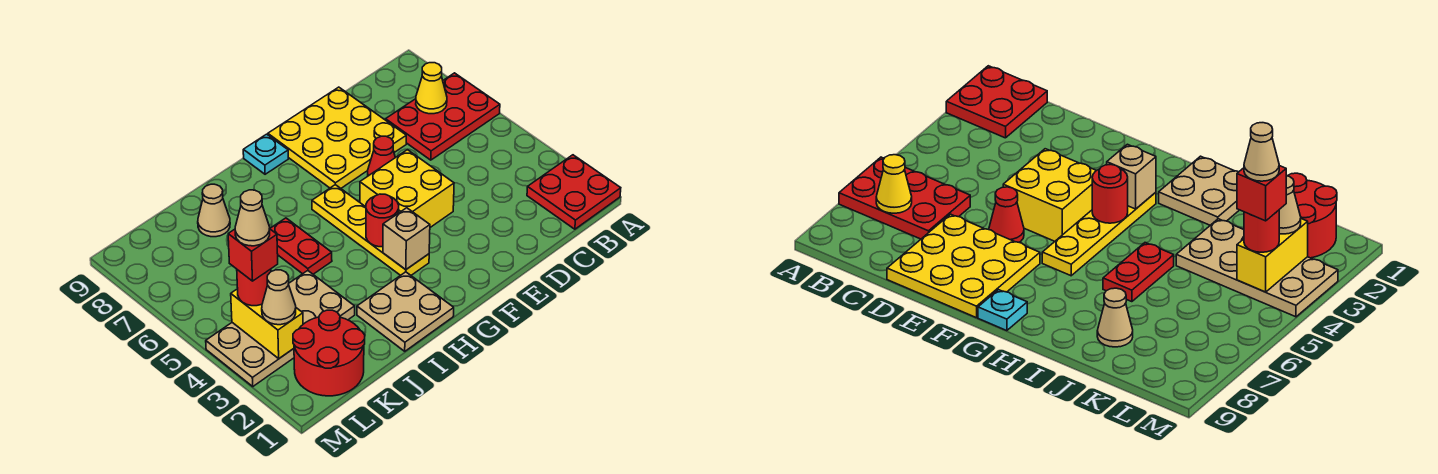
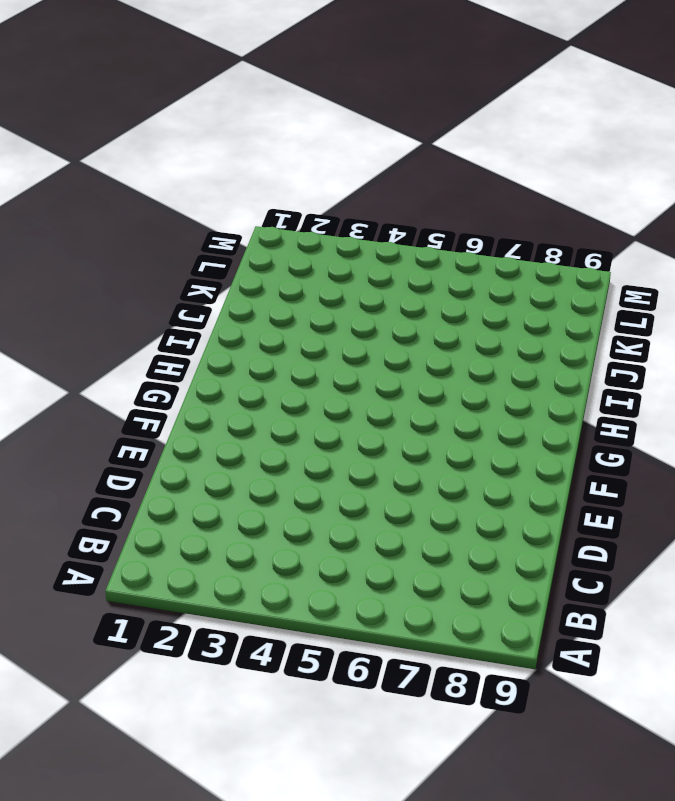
none -> red 2x2 plate [527,155,621,229]
none -> red 2x3 plate [386,73,500,160]
none -> yellow 3x3 plate [268,87,406,188]

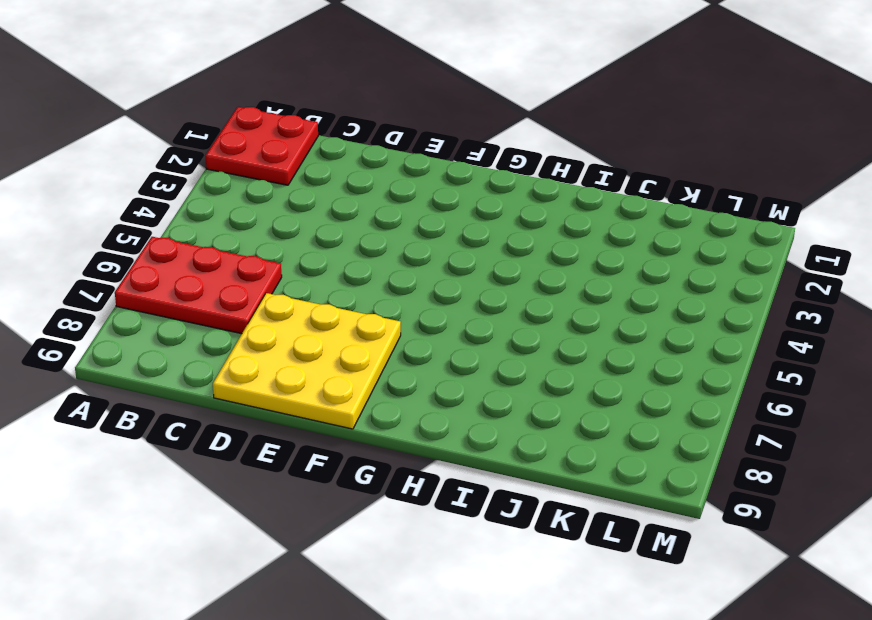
none -> yellow 2x2 brick [360,150,454,227]
none -> red 1x1 cone [368,136,395,176]
none -> yellow 1x4 plate [312,185,429,275]

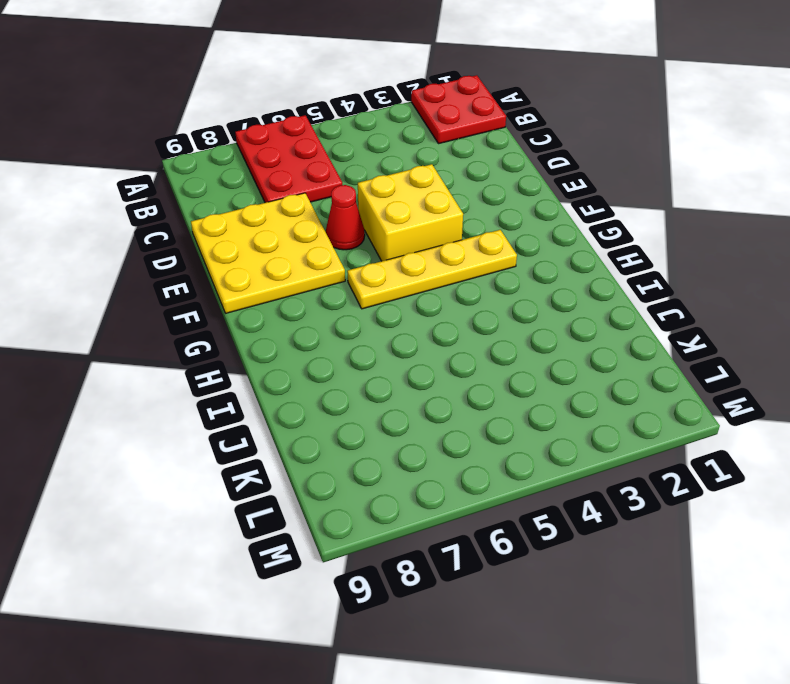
none -> cyan 1x1 plate [243,134,288,174]
none -> tan 2x2 plate [357,272,454,351]
none -> red 1x2 plate [270,218,332,274]

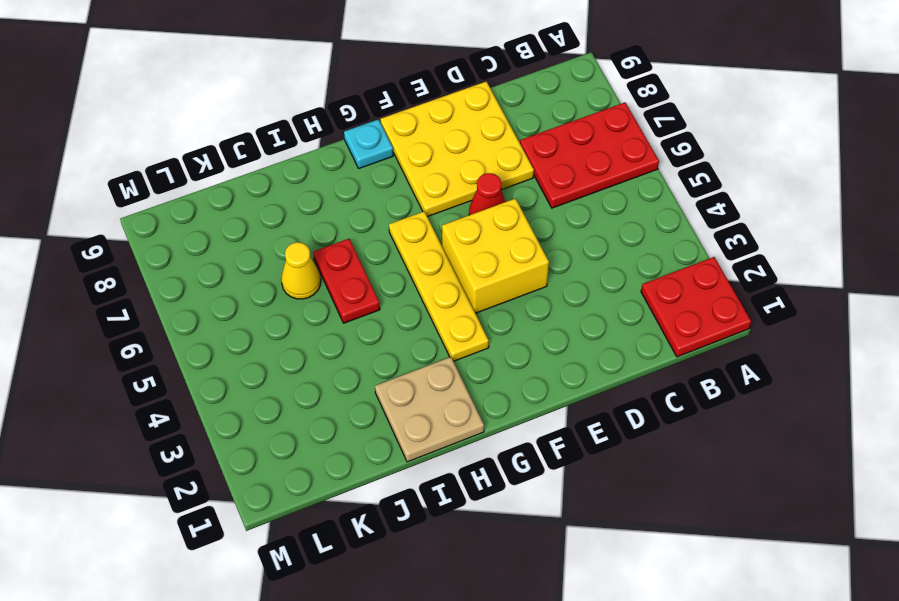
yellow 1x1 cone [281,242,321,299] -> yellow 1x1 cone moved to [416,63,447,114]
none -> tan 2x4 plate [206,271,355,386]
none -> tan 1x1 cone [198,184,230,237]
none -> red 2x2 round brick [293,310,365,396]

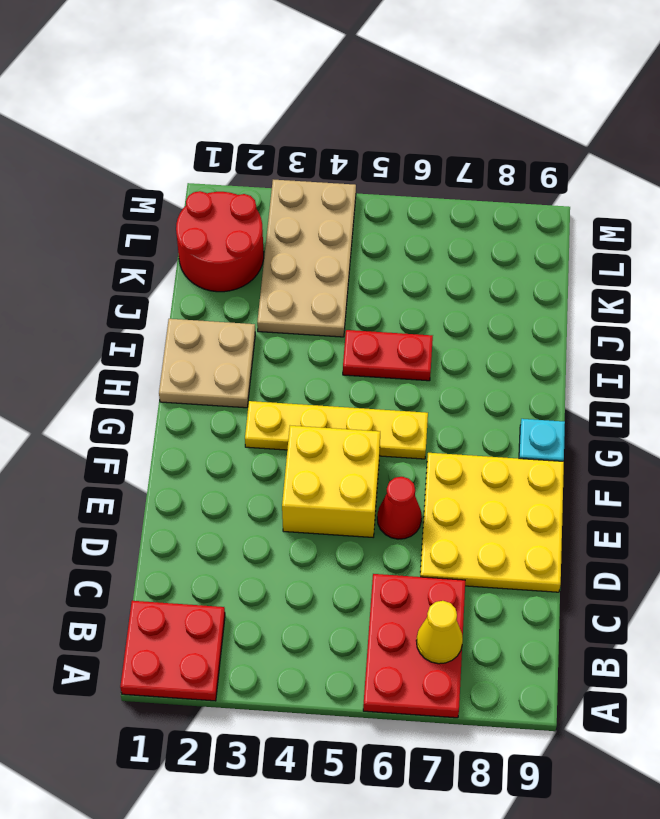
none -> tan 1x1 cone [198,184,230,237]
none -> tan 1x1 brick [383,208,430,270]
none -> red 1x1 round brick [366,194,399,247]

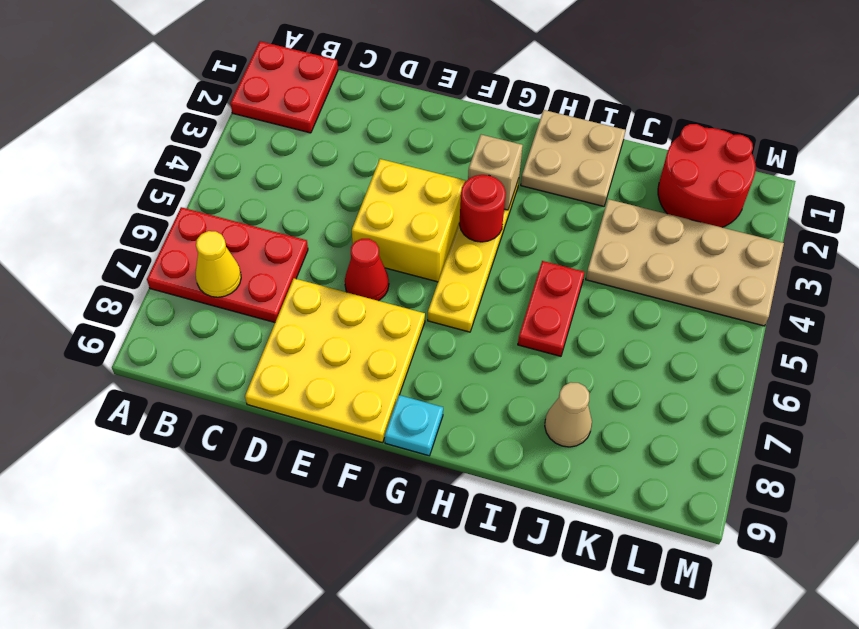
none -> yellow 1x2 brick [231,289,303,358]
none -> tan 1x1 cone [262,270,296,325]
none -> red 1x1 round brick [237,269,271,306]

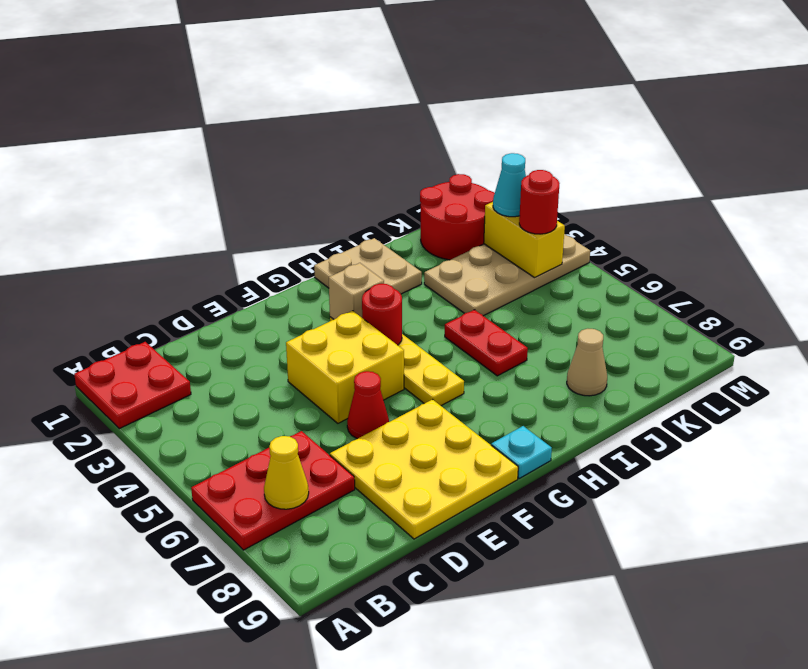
cyan 1x1 cone [493,153,526,217] -> tan 1x1 cone [262,270,296,325]
none -> red 1x1 brick [228,229,278,281]
none -> tan 1x1 cone [235,190,270,246]

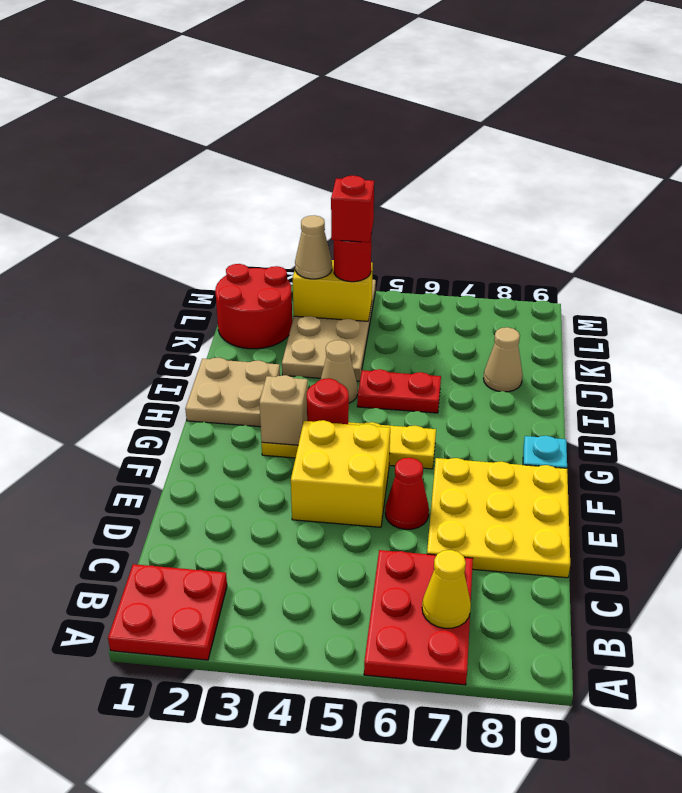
tan 1x1 cone [321,340,358,403] -> tan 1x1 cone moved to [235,190,270,246]

